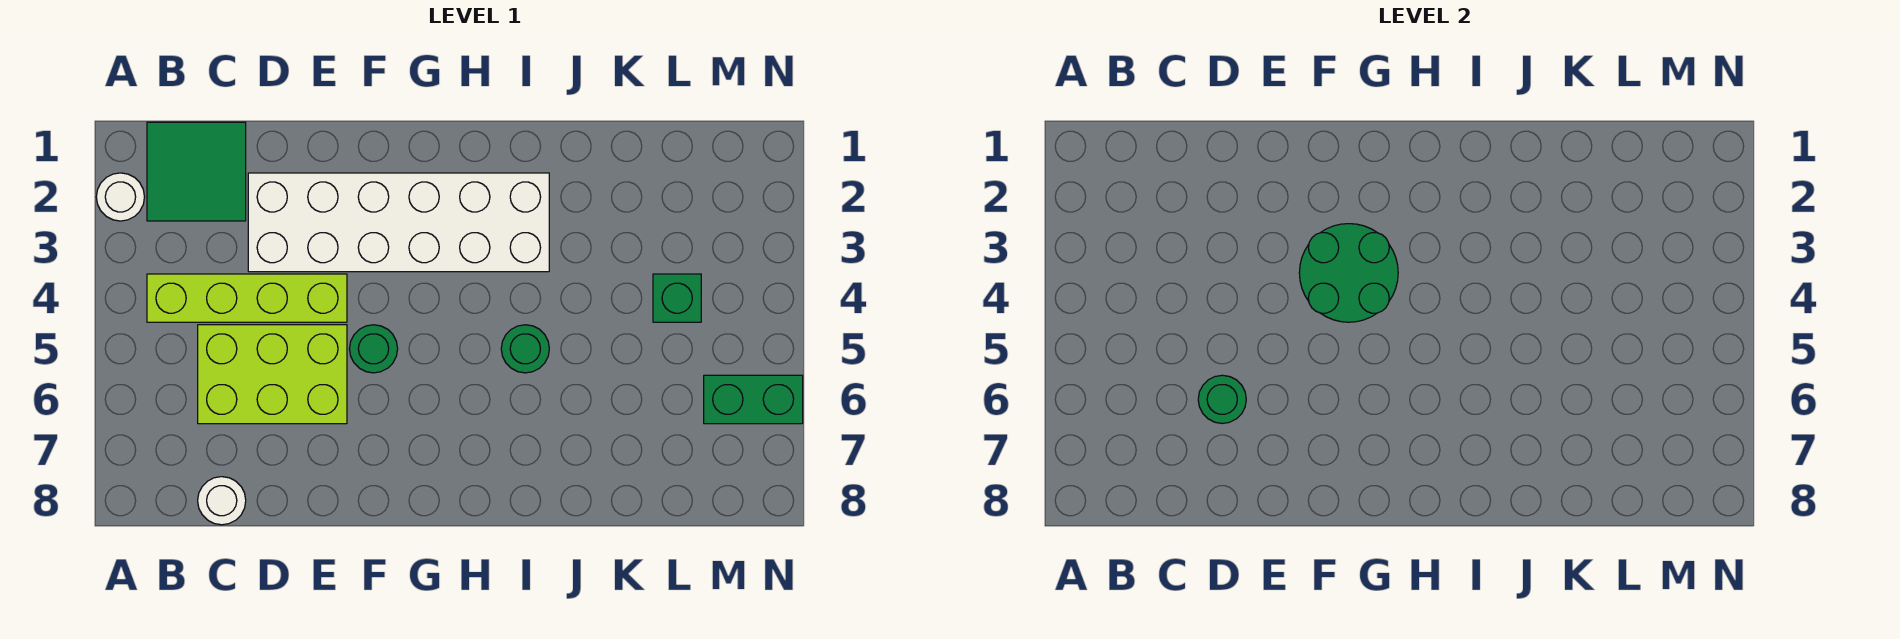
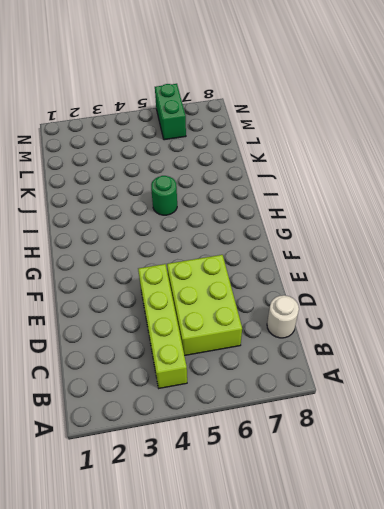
none -> white 1x1 round brick [96,173,144,221]
none -> green 2x2 tile [147,122,246,221]
none -> white 2x6 brick [248,173,549,272]

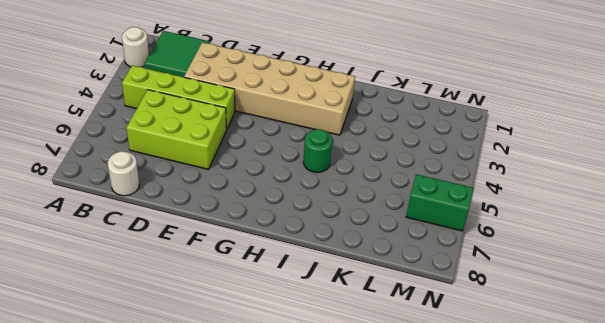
tan 2x6 brick [184,42,355,135] -> white 2x6 brick [248,173,549,272]
none -> green 1x1 round brick [349,325,398,373]
none -> green 1x1 brick [653,274,701,322]
none -> green 1x1 round brick [1198,375,1246,424]

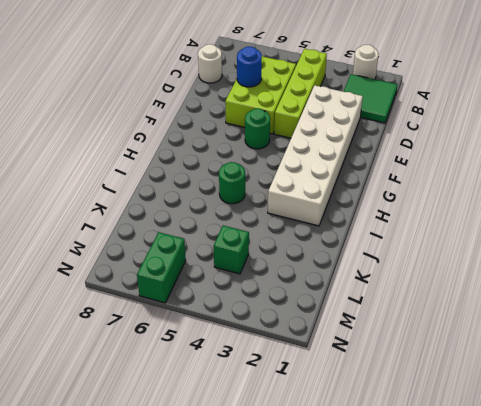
blue 1x1 round brick [237,46,262,87] -> green 1x1 round brick [1198,375,1246,424]
none -> green 2x2 round brick [1299,224,1398,322]

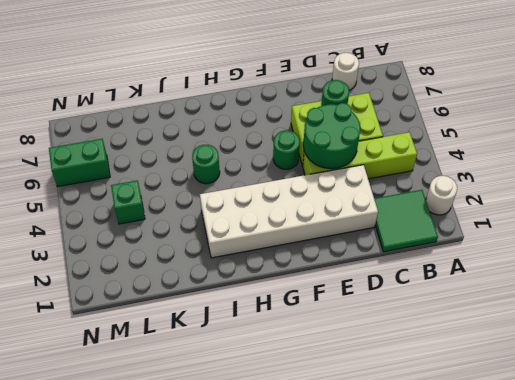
green 2x2 round brick [303,103,360,169] -> green 2x2 round brick moved to [1299,224,1398,322]

